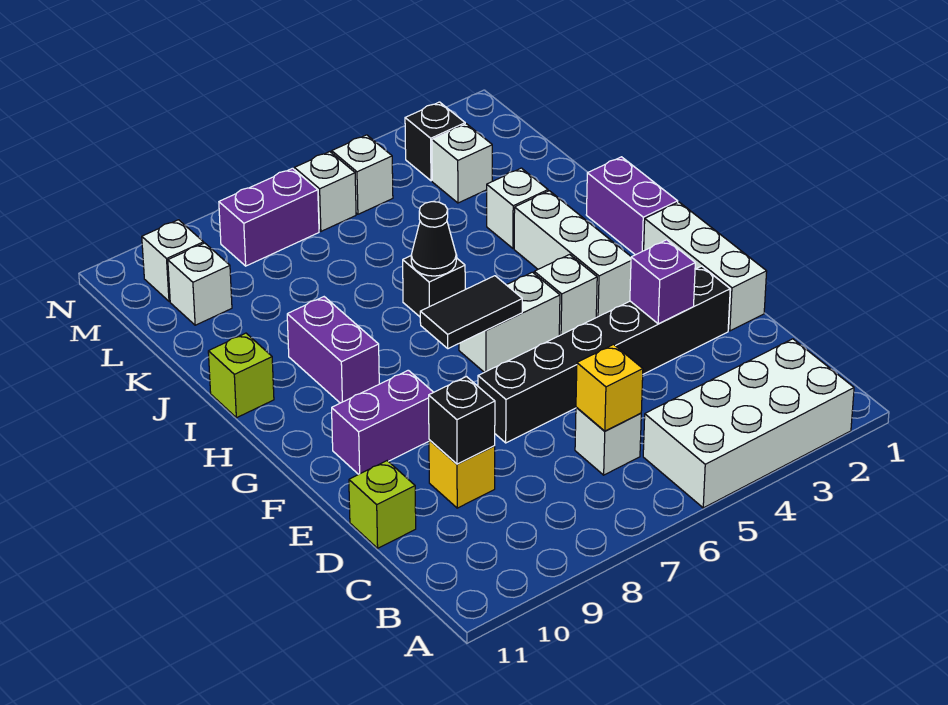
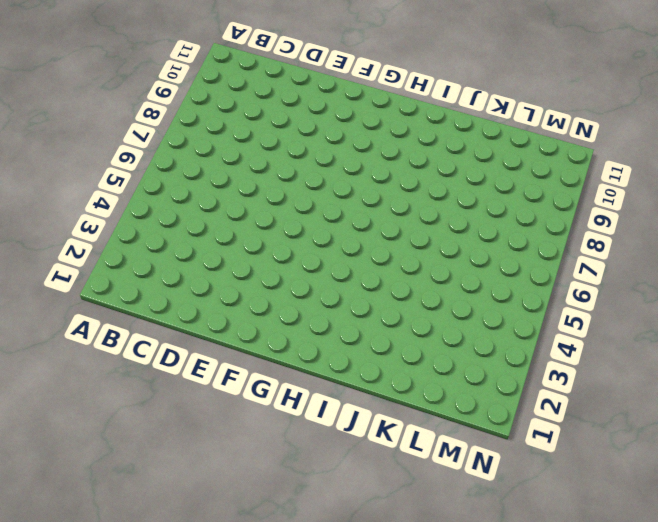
none -> white 2x4 brick [643,339,854,508]
none -> white 1x1 brick [575,407,641,475]
none -> yellow 1x1 brick [429,440,495,508]

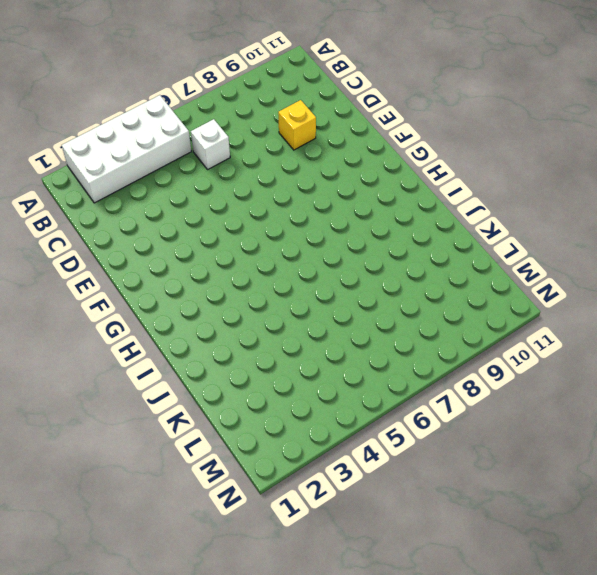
none -> lime 1x1 brick [349,461,416,548]
none -> white 1x3 brick [644,202,767,331]
none -> black 1x6 brick [478,266,730,443]

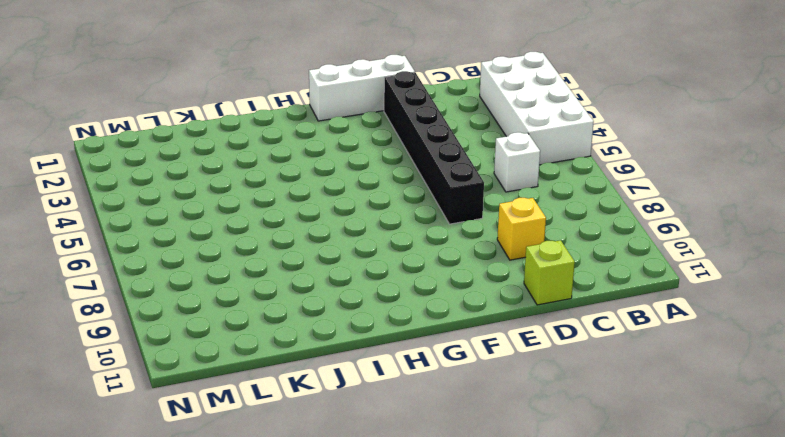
none -> purple 1x2 brick [332,370,433,474]
none -> white 1x3 brick [514,191,631,317]
none -> white 1x1 brick [534,255,597,336]

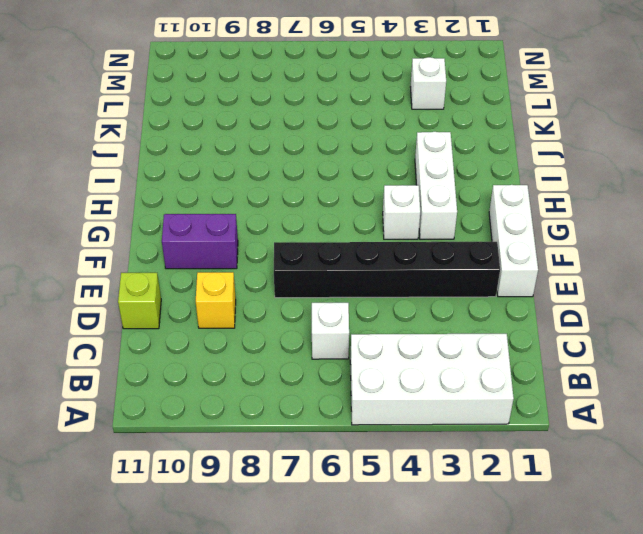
none -> white 1x2 brick [459,272,560,372]
none -> purple 1x2 brick [586,157,678,255]
none -> purple 1x2 brick [287,297,379,403]

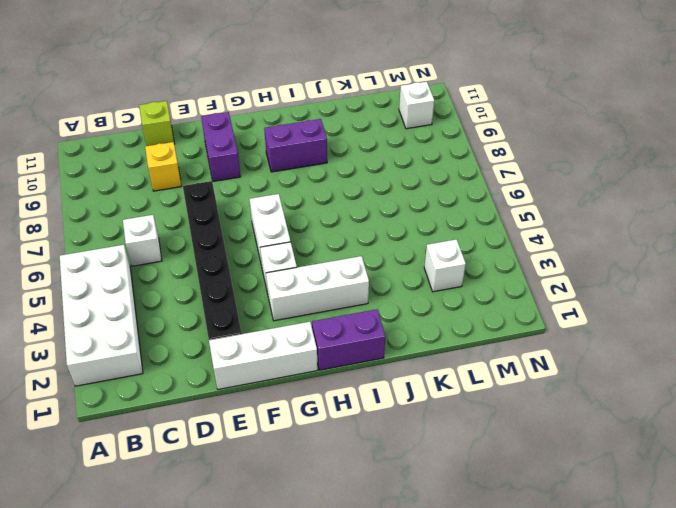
none -> black 1x1 brick [403,256,465,317]
none -> lime 1x1 brick [208,333,274,418]
none -> white 1x1 brick [487,168,548,248]

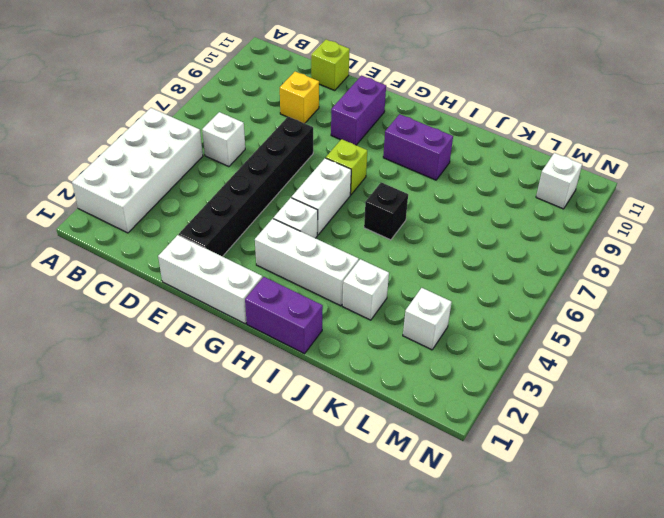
lime 1x1 brick [326,139,367,195] -> lime 1x1 brick moved to [208,333,274,418]
none -> white 1x1 brick [168,243,232,325]
none -> black 1x1 brick [405,102,465,181]
none -> white 1x1 brick [332,135,393,214]

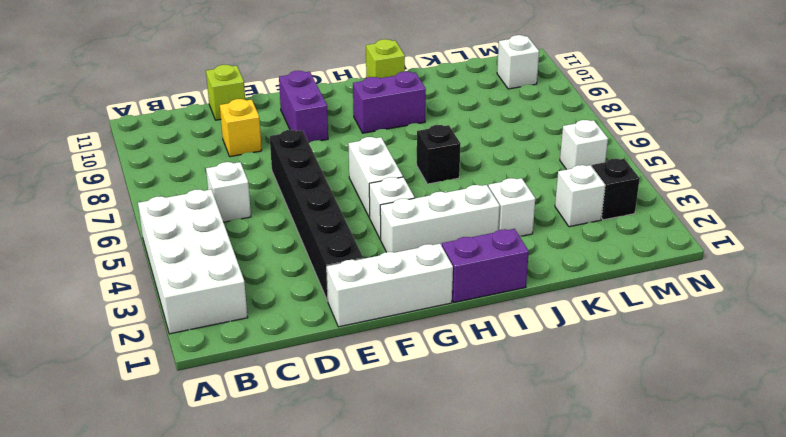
none -> white 1x1 brick [168,243,232,325]
none -> white 1x1 brick [294,152,356,231]
none -> purple 1x2 brick [219,168,319,266]

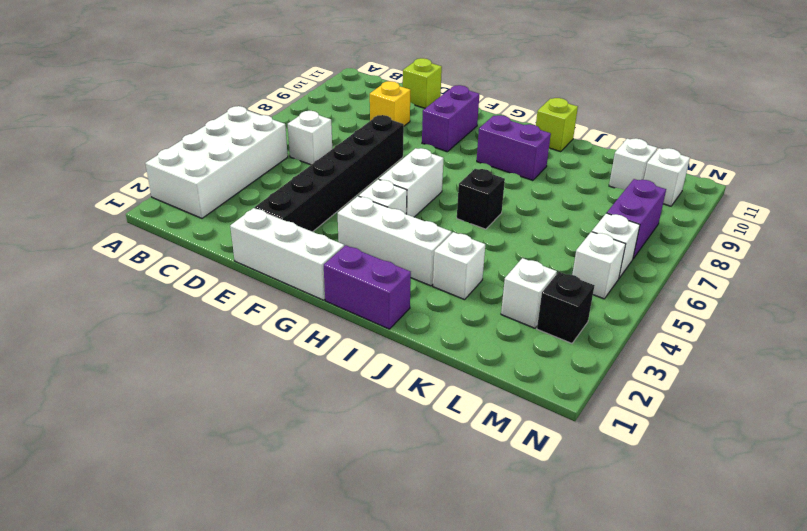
none -> yellow 1x1 brick [576,344,643,431]
none -> black 1x1 brick [429,377,495,464]
none -> purple 1x1 brick [630,240,695,324]

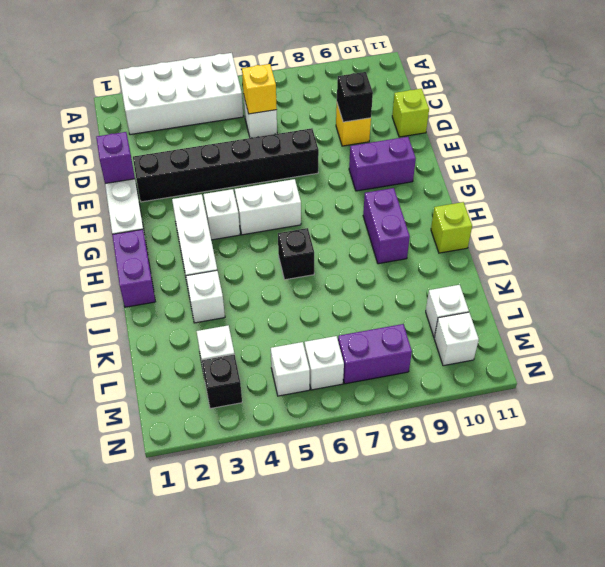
purple 1x1 brick [96,132,135,184] -> purple 1x1 brick moved to [630,240,695,324]
none -> black 1x2 tile [420,276,522,349]
none -> black 1x1 cone [411,202,456,276]

